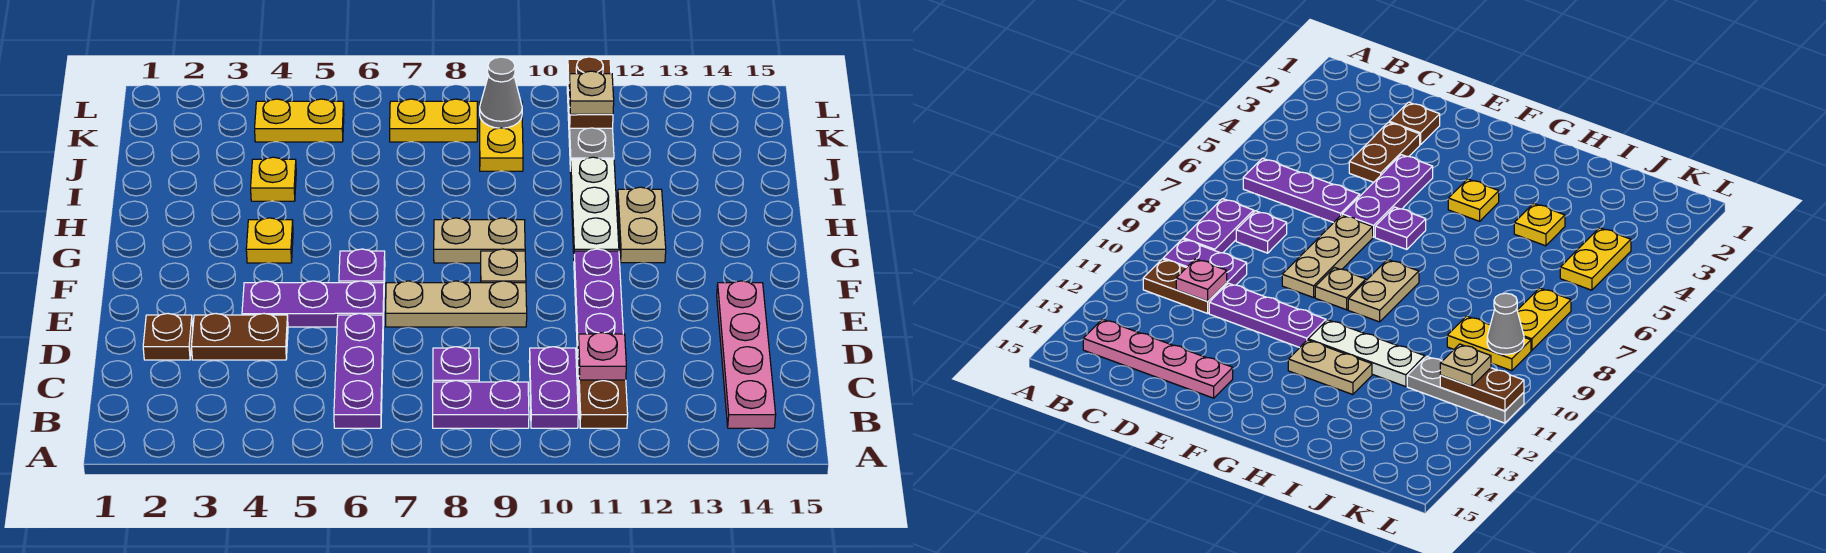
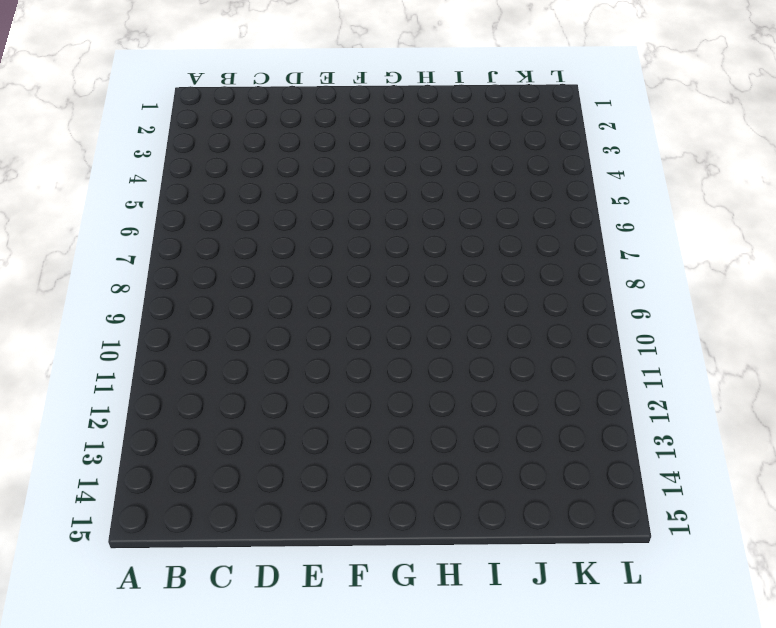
none -> purple 1x3 plate [334,313,383,428]
none -> purple 1x2 plate [433,381,529,428]
none -> purple 1x2 plate [529,347,578,428]

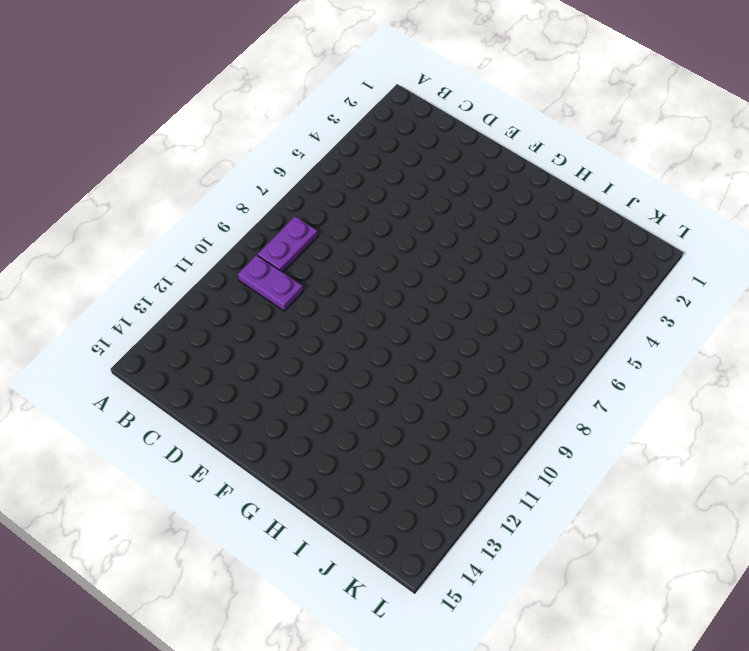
none -> purple 1x3 plate [334,313,383,428]
none -> brown 1x2 plate [578,358,628,428]
none -> pink 1x4 plate [717,281,776,428]

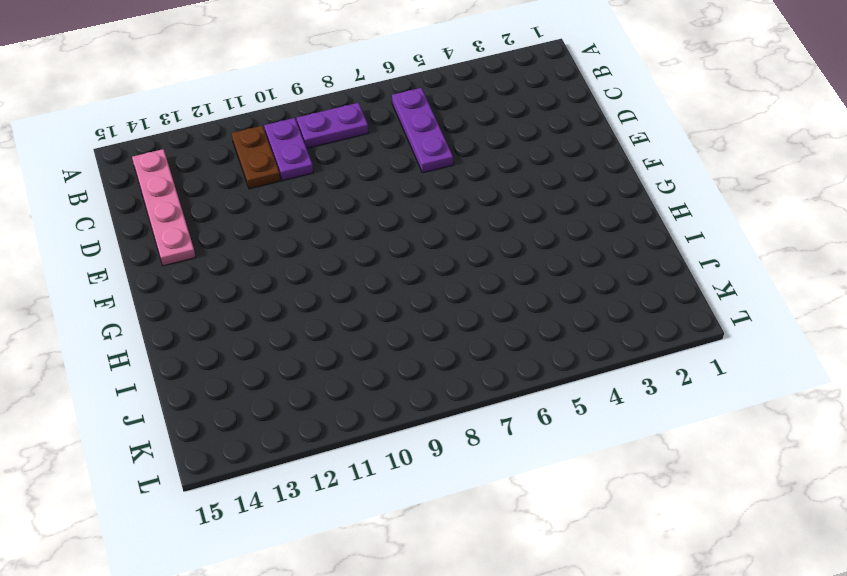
none -> purple 1x1 plate [433,347,479,382]
none -> brown 1x1 plate [143,314,193,360]
none -> brown 1x2 plate [191,314,288,360]

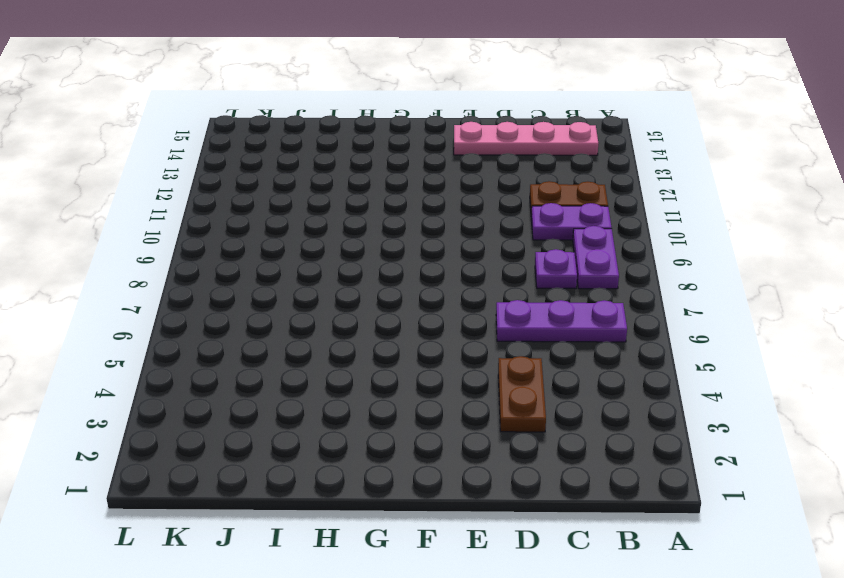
none -> brown 1x1 plate [143,314,193,360]
none -> purple 1x3 plate [574,249,623,358]
none -> purple 1x3 plate [242,281,384,327]

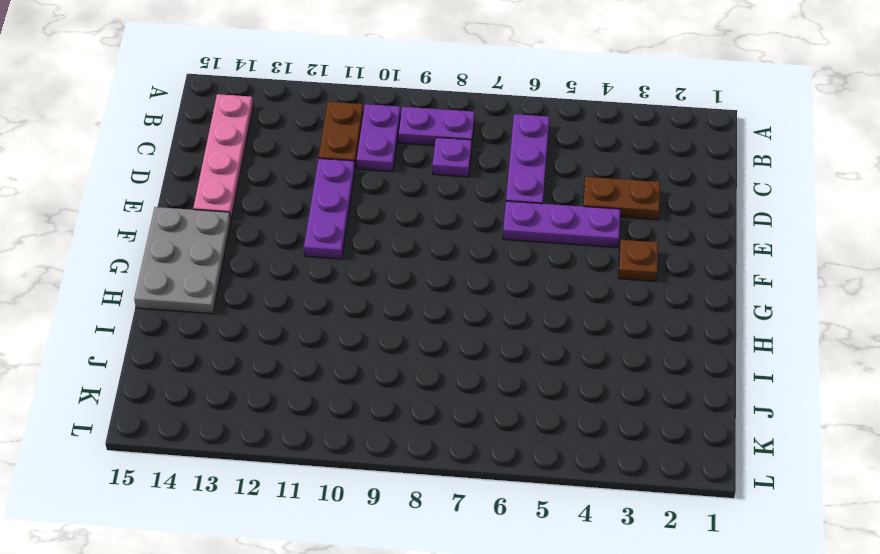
brown 1x1 plate [618,240,658,281] -> brown 1x1 plate moved to [143,314,193,360]
grey 2x3 plate [134,207,231,314] -> none
none -> tan 1x3 plate [386,281,527,327]
none -> purple 1x1 plate [339,249,385,283]
none -> tan 1x1 plate [481,249,526,283]

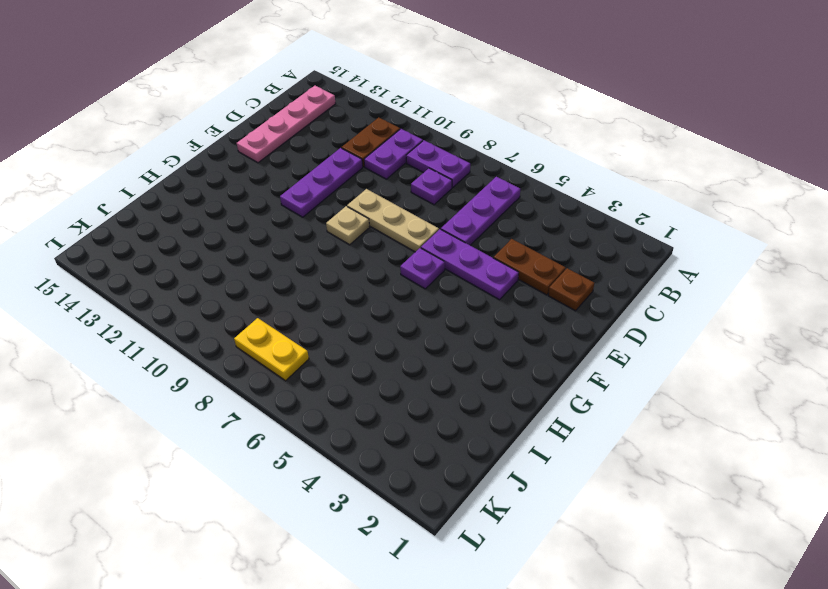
none -> yellow 1x1 plate [246,218,293,263]
none -> tan 1x2 plate [434,218,525,263]
none -> white 1x3 plate [570,157,619,252]

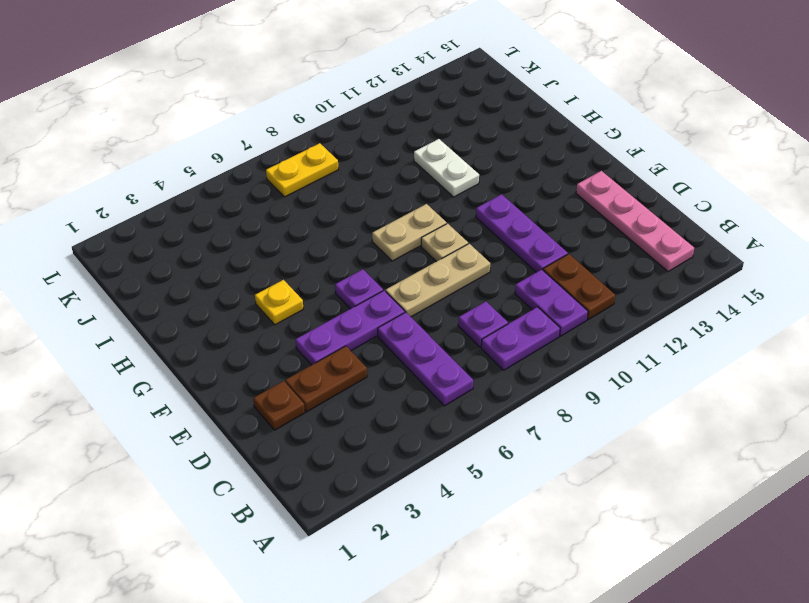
white 1x2 plate [414,139,479,197] -> white 1x3 plate [570,157,619,252]
none -> tan 1x2 plate [617,187,666,263]
none -> yellow 1x1 plate [251,157,296,201]
none -> yellow 1x2 plate [479,101,523,171]

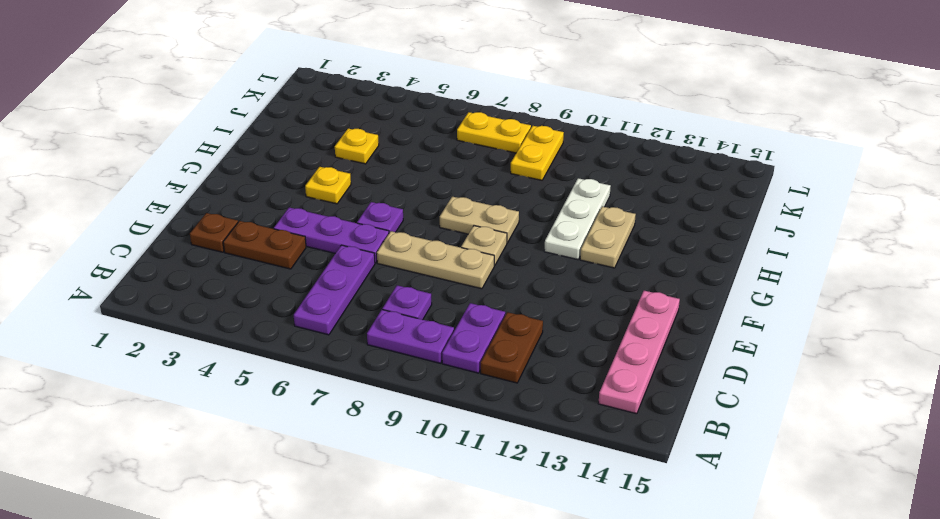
none -> purple 1x3 plate [574,249,623,358]
none -> grey 1x3 plate [567,76,614,171]
none -> yellow 1x2 plate [255,99,344,142]

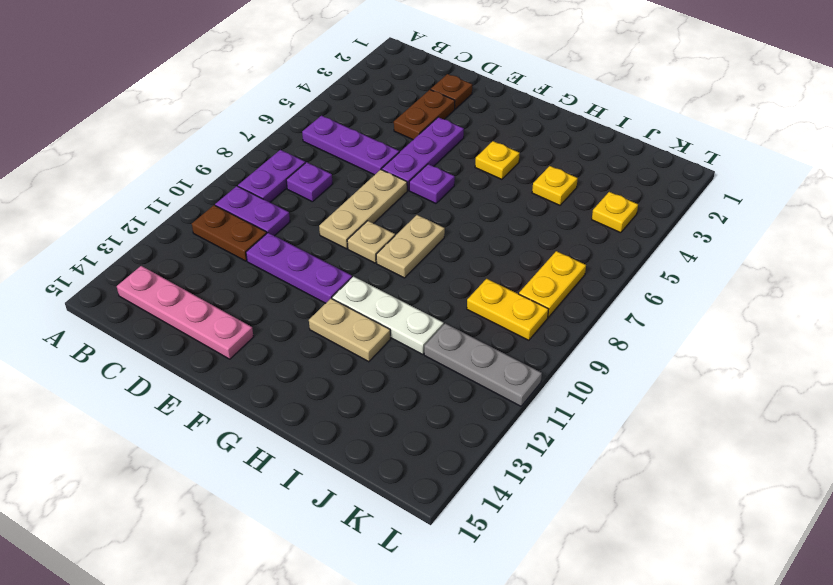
yellow 1x1 plate [592,192,638,233] -> yellow 1x2 plate [255,99,344,142]
none -> pink 1x1 plate [578,333,626,380]
none -> grey 1x1 cone [479,57,522,128]
none -> brown 1x2 plate [568,57,613,128]

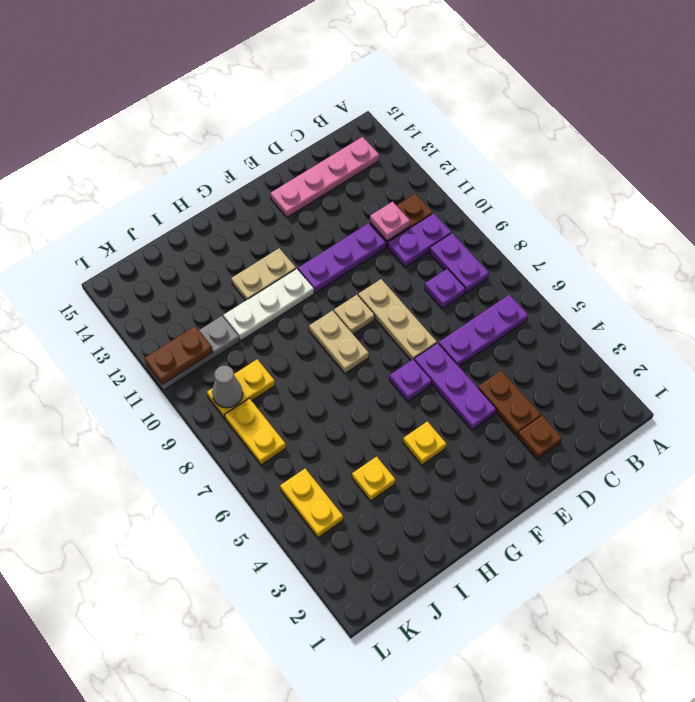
none -> tan 1x1 plate [569,71,614,114]

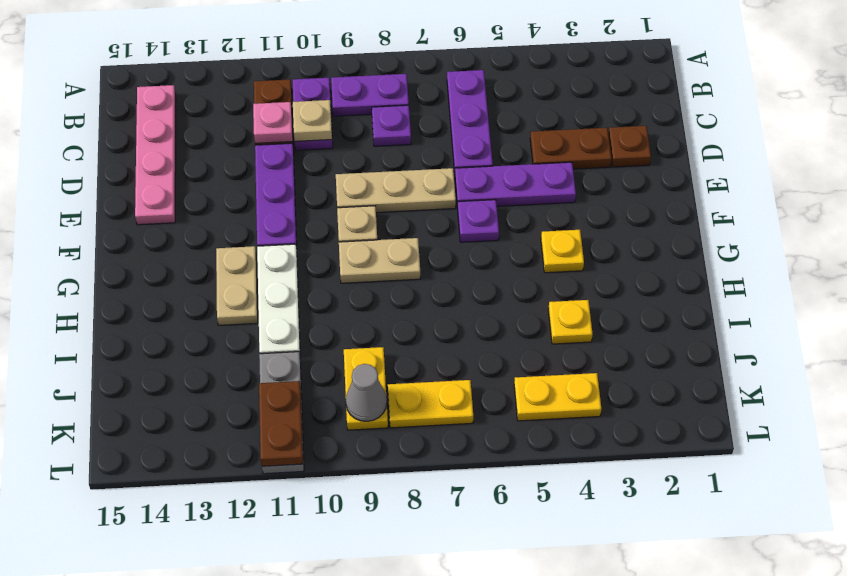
tan 1x1 plate [293,100,332,141] -> tan 1x1 plate moved to [569,71,614,114]

